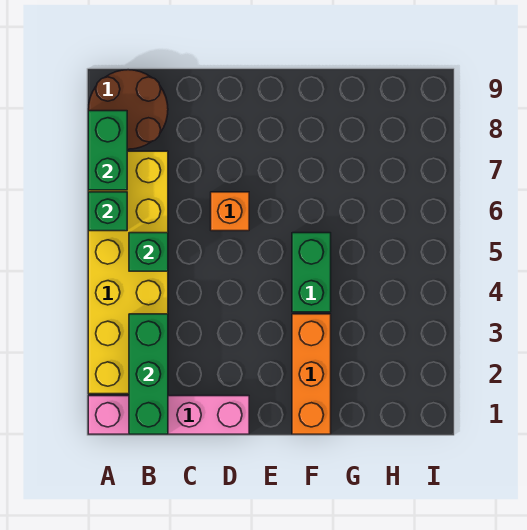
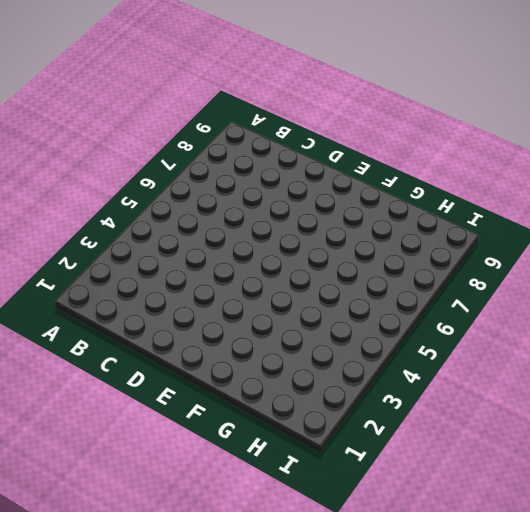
none -> pink 1x4 brick [88,396,249,434]
none -> yellow 2x6 brick [88,151,168,394]

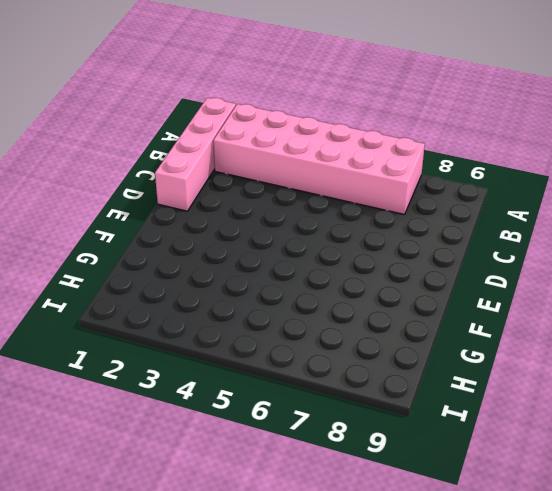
pink 2x6 brick [213,104,425,214] -> yellow 2x6 brick [88,151,168,394]
none -> brown 2x2 round brick [88,70,168,149]
none -> orange 1x1 brick [211,192,249,231]

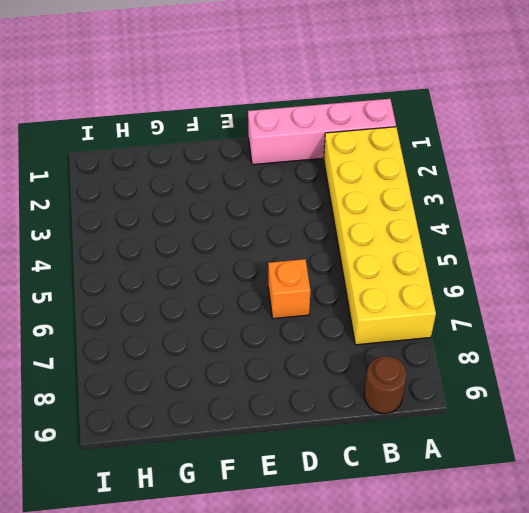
brown 1x1 round brick [364,356,407,413] -> brown 2x2 round brick [88,70,168,149]
none -> orange 1x3 brick [292,314,331,434]
none -> green 1x2 brick [292,233,331,312]

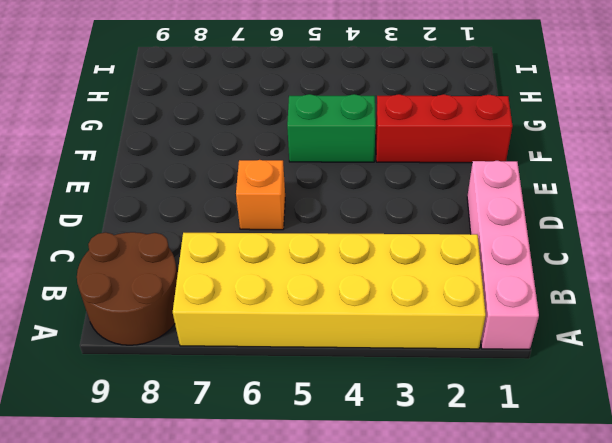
red 1x3 brick [376,94,513,163] -> orange 1x3 brick [292,314,331,434]
none -> green 1x1 brick [88,192,127,231]
none -> green 1x2 brick [88,111,127,190]

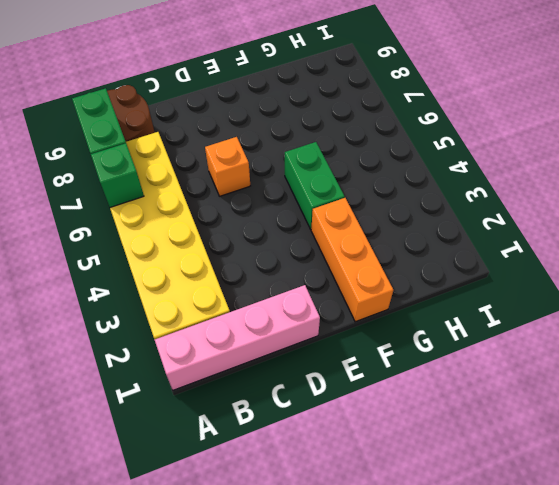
none -> green 1x3 brick [129,314,168,434]
none -> green 1x1 brick [129,233,168,271]

